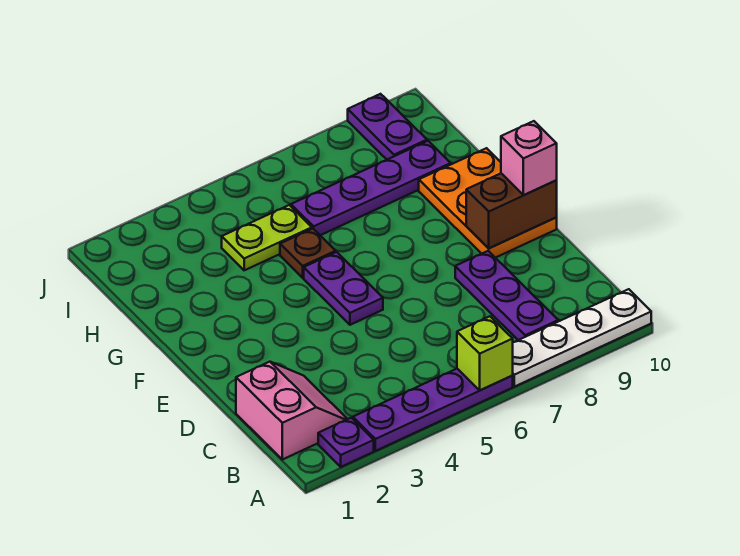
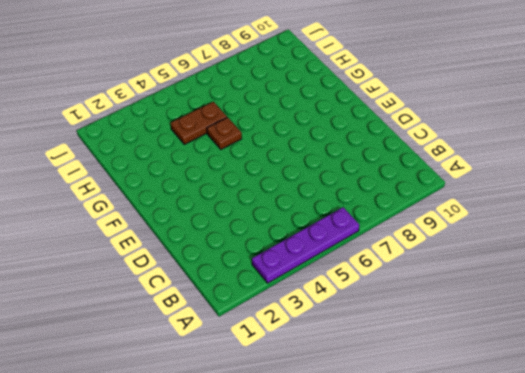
brown 1x2 plate [171,102,227,144] -> lime 1x2 plate [222,205,312,270]
none -> purple 1x1 plate [318,418,374,467]
none -> white 1x4 plate [512,289,651,387]
none -> pink 2x2 slope [236,362,347,460]

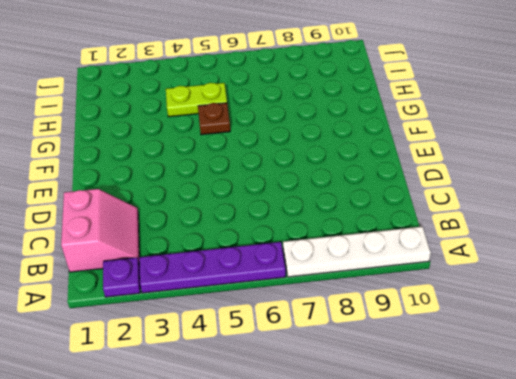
none -> purple 1x3 plate [455,251,558,340]
none -> purple 1x2 plate [304,252,383,325]
none -> orange 2x3 plate [419,148,557,258]

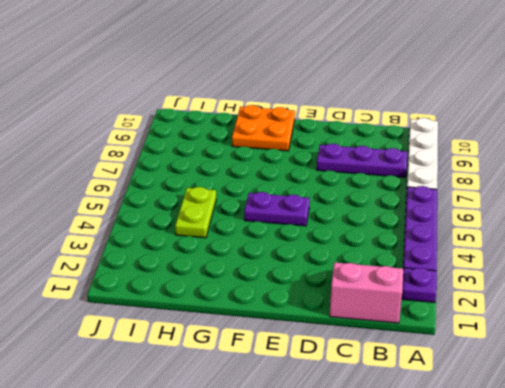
orange 2x2 plate [232,105,295,151] -> orange 2x3 plate [419,148,557,258]
none -> brown 1x1 plate [280,229,336,278]
none -> purple 1x4 plate [291,141,451,235]
none -> purple 1x2 plate [348,94,427,159]

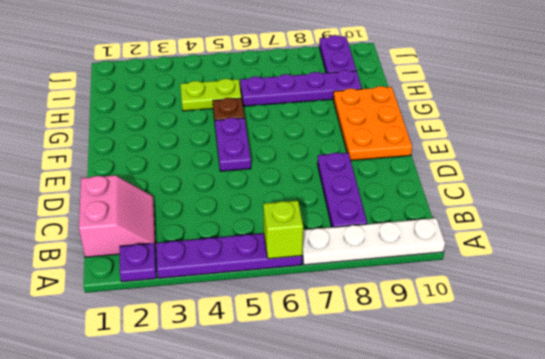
none -> brown 1x2 brick [466,173,557,248]
none -> pink 1x1 brick [501,121,557,195]

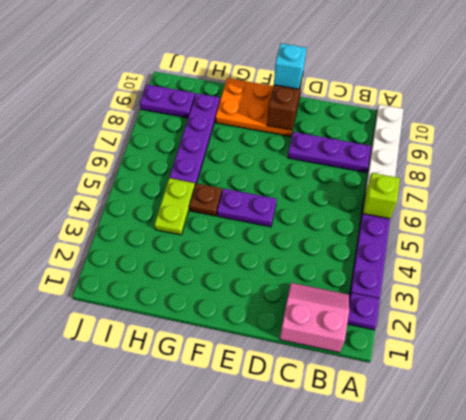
cyan 1x1 brick [274,43,306,89] -> pink 1x1 brick [501,121,557,195]

